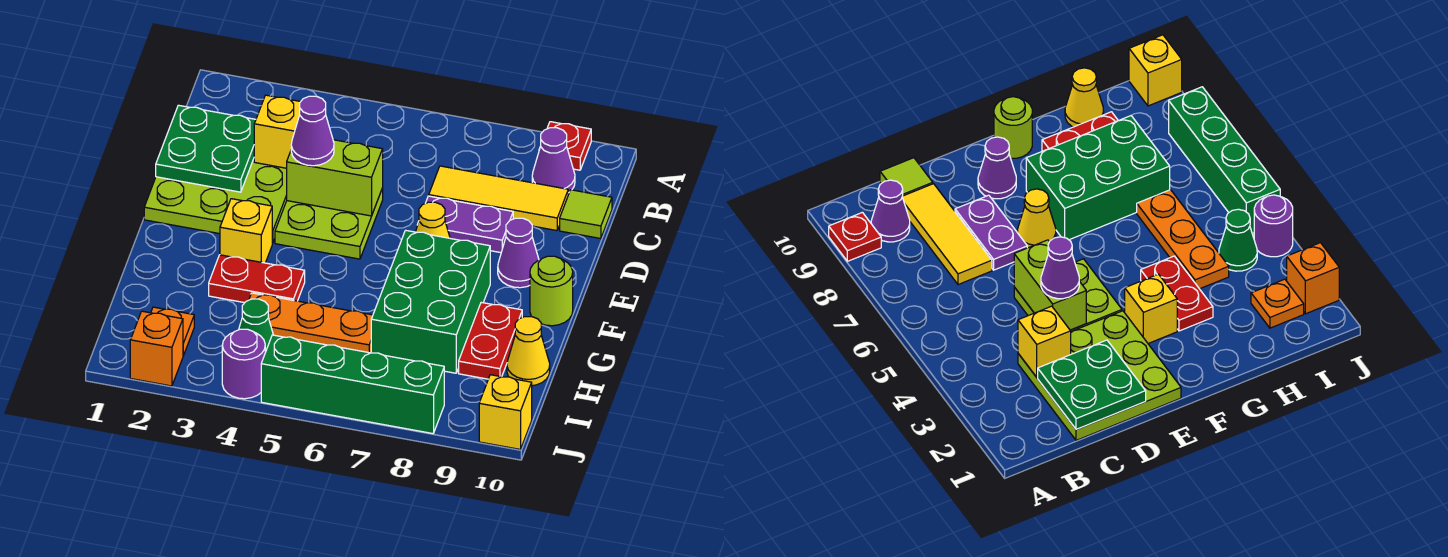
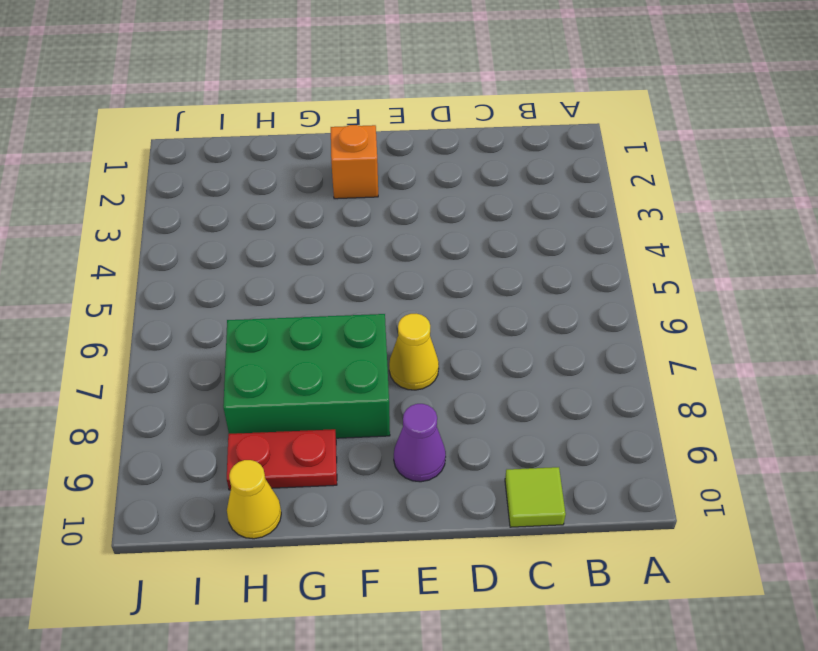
orange 1x1 brick [331,125,378,199] -> orange 1x1 brick moved to [130,311,183,386]
none -> red 1x1 plate [539,122,591,170]
none -> purple 1x1 cone [532,128,575,193]
none -> lime 3x3 plate [144,159,287,243]

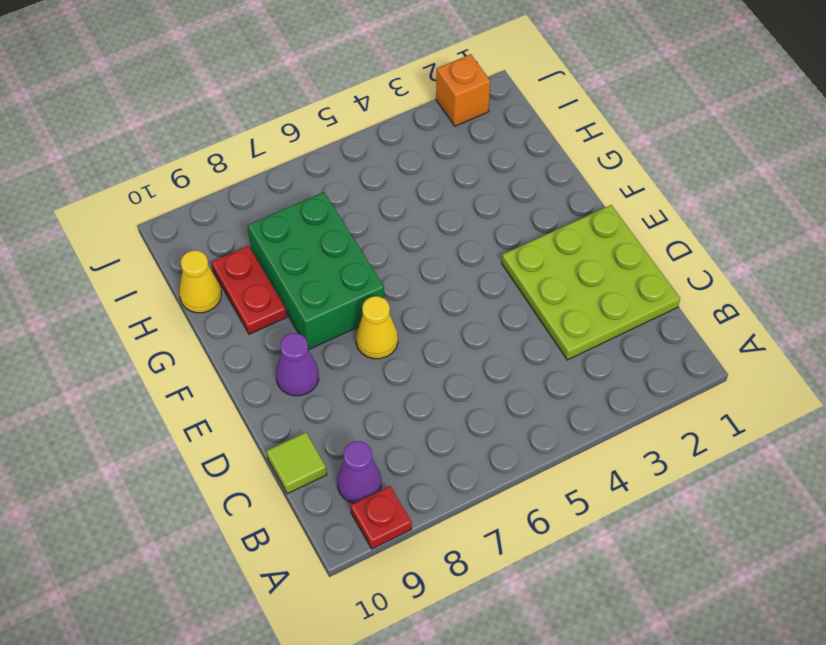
none -> yellow 1x3 tile [429,166,568,231]
none -> lime 2x2 plate [275,188,383,259]
none -> purple 1x2 plate [426,196,513,253]

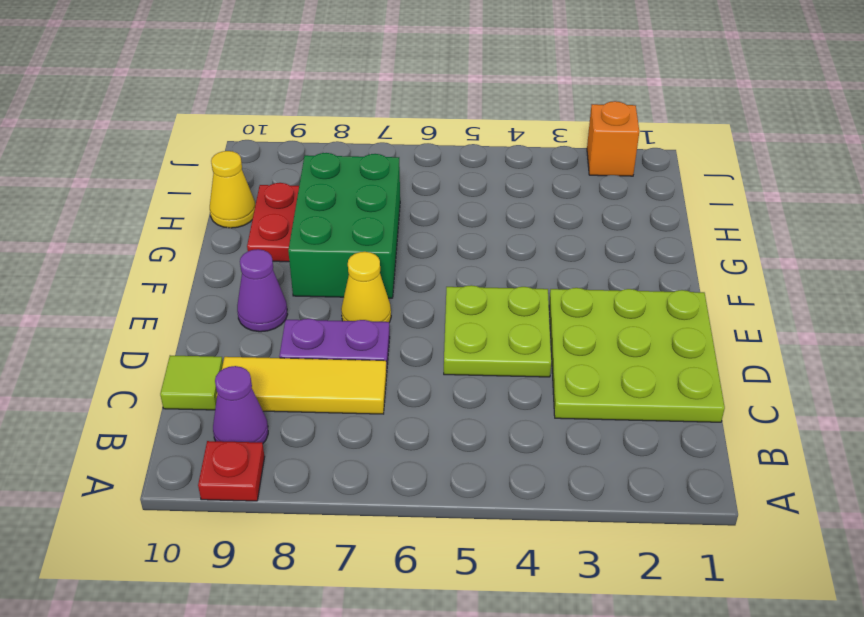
none -> yellow 1x1 brick [220,199,272,263]
none -> lime 1x1 round brick [530,256,573,326]
none -> red 1x2 plate [209,255,305,303]

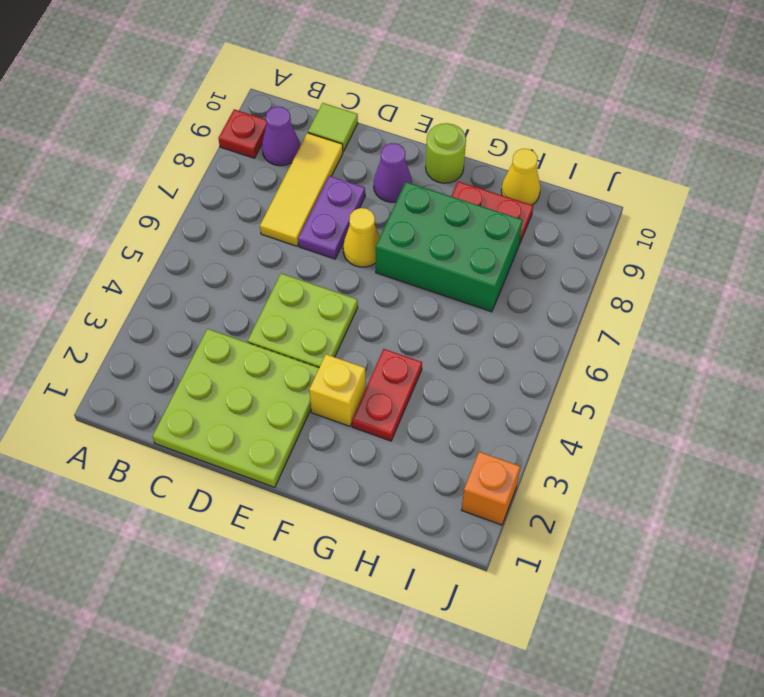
none -> orange 1x3 plate [249,293,373,353]
none -> orange 1x1 plate [151,307,194,356]
none -> green 1x1 cone [239,299,273,352]

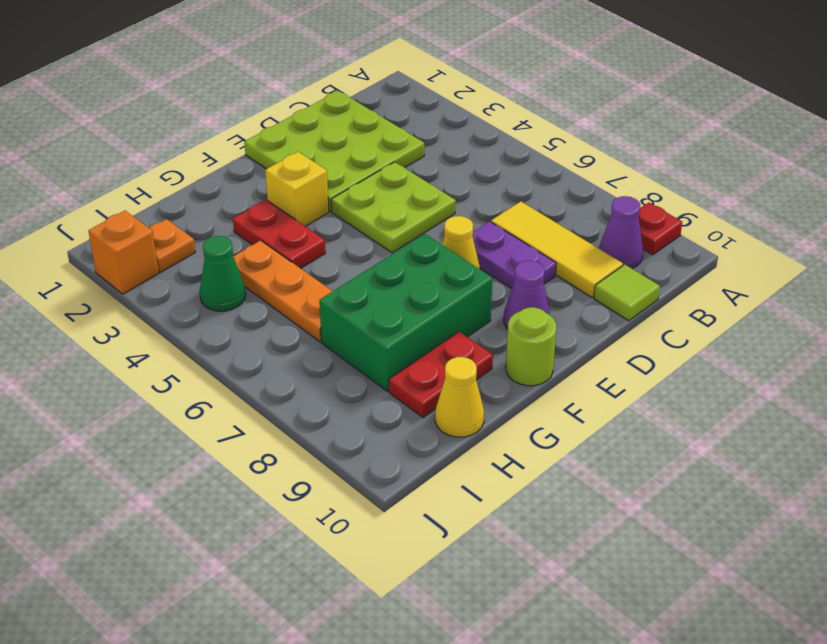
none -> purple 1x1 round brick [222,329,265,399]
none -> green 1x4 brick [261,335,444,434]
none -> yellow 1x1 brick [479,375,532,449]

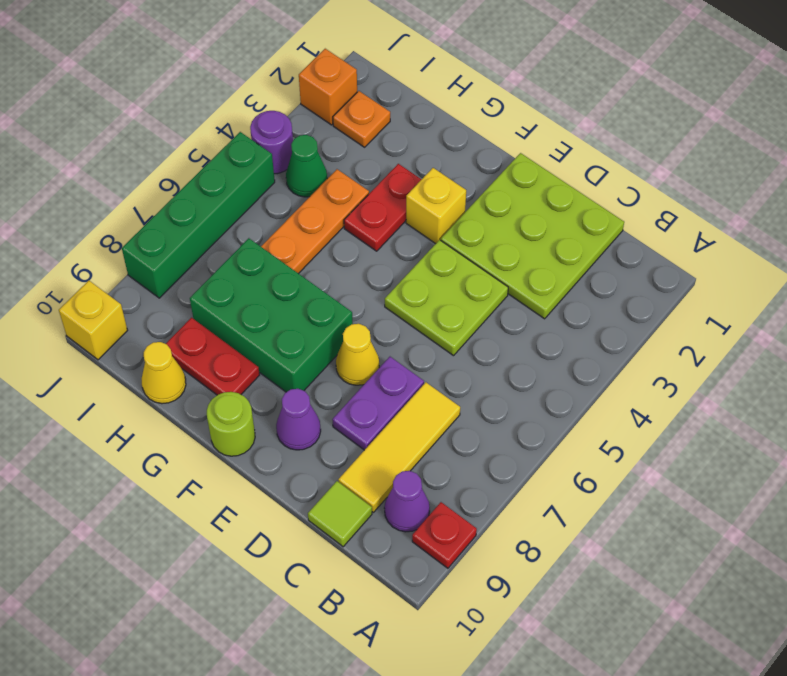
none -> green 2x2 plate [156,105,256,192]
none -> yellow 1x1 brick [254,95,300,168]
none -> lime 1x2 brick [287,140,383,216]

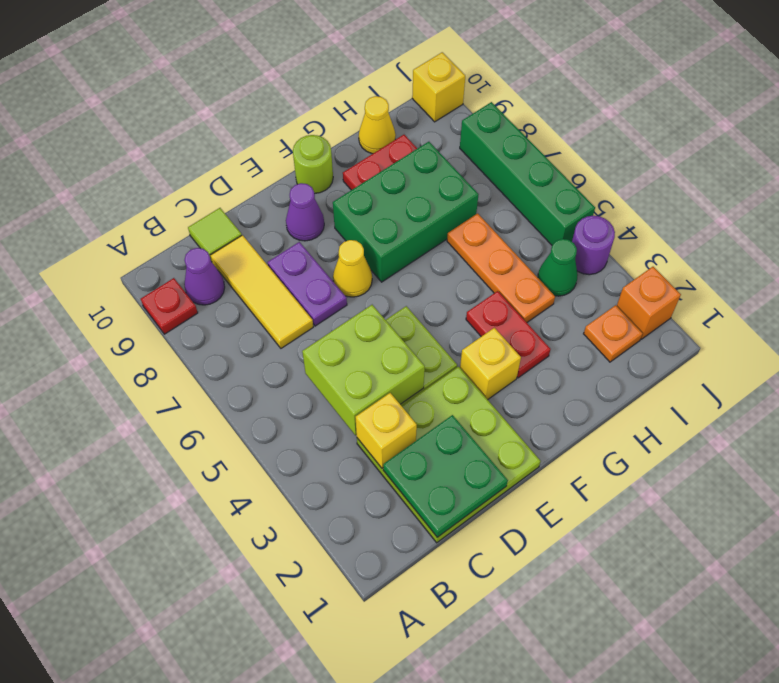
lime 2x2 brick [302,305,425,435] -> lime 1x2 brick [287,140,383,216]
none -> purple 1x1 cone [291,96,334,166]

